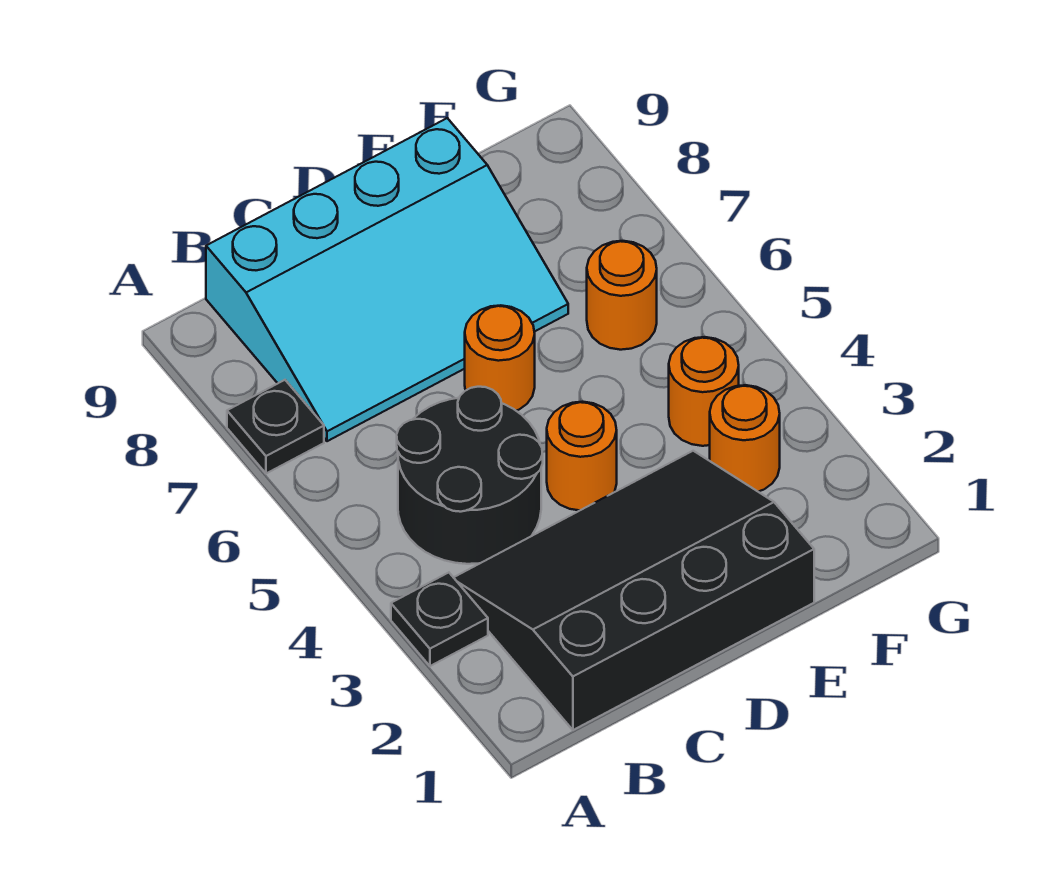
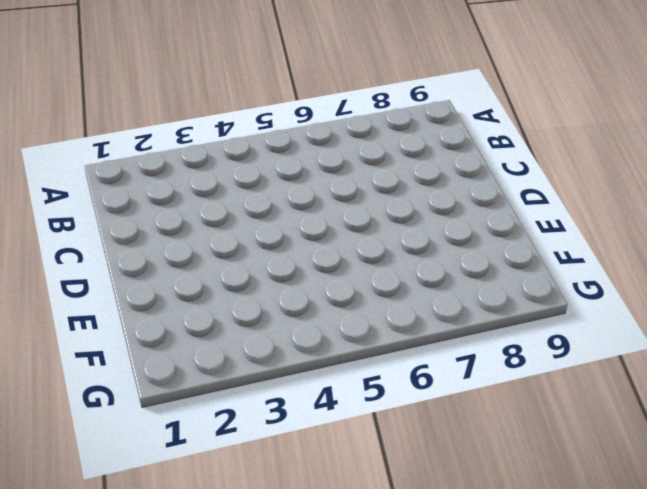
none -> black 1x1 plate [391,573,488,666]
none -> black 1x1 plate [227,380,324,474]

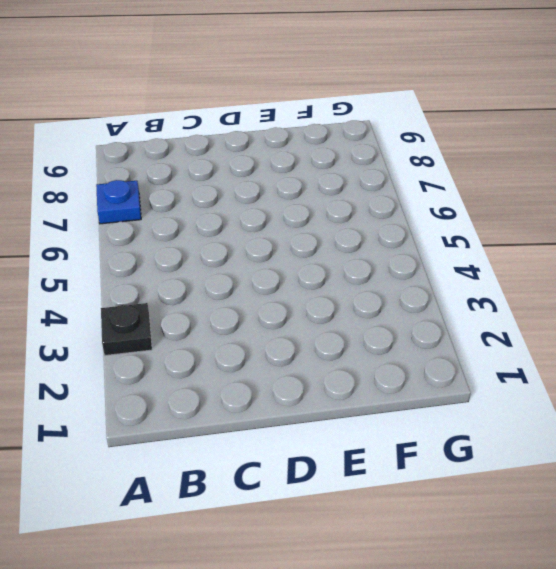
blue 1x1 plate [96,180,141,224] -> black 1x1 plate [227,380,324,474]
none -> black 3x4 slope [454,451,814,730]
none -> black 2x2 round brick [397,387,543,564]

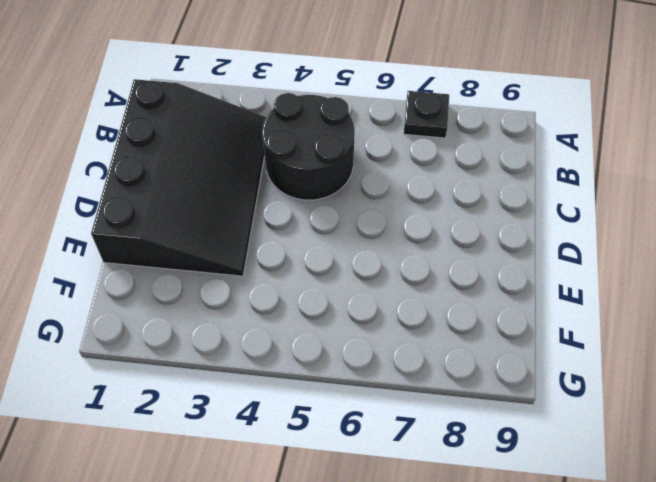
none -> black 1x1 plate [391,573,488,666]
none -> cyan 3x4 slope [206,118,568,441]

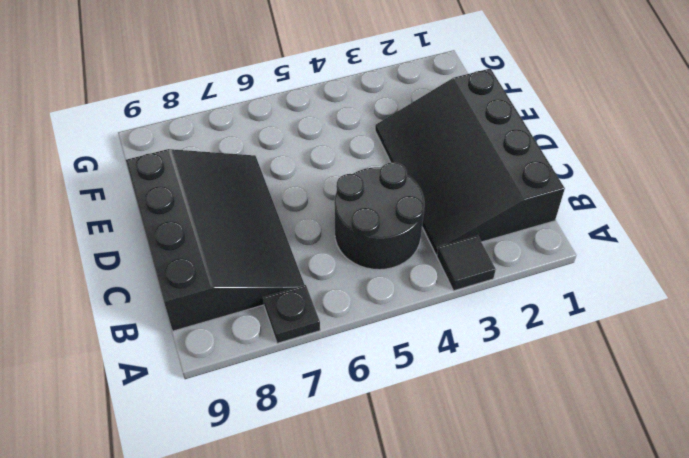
black 1x1 tile [437,236,496,291] -> black 1x1 plate [391,573,488,666]
black 3x4 slope [126,149,305,331] -> cyan 3x4 slope [206,118,568,441]
none -> orange 1x1 round brick [547,402,617,511]
none -> orange 1x1 round brick [465,305,535,411]

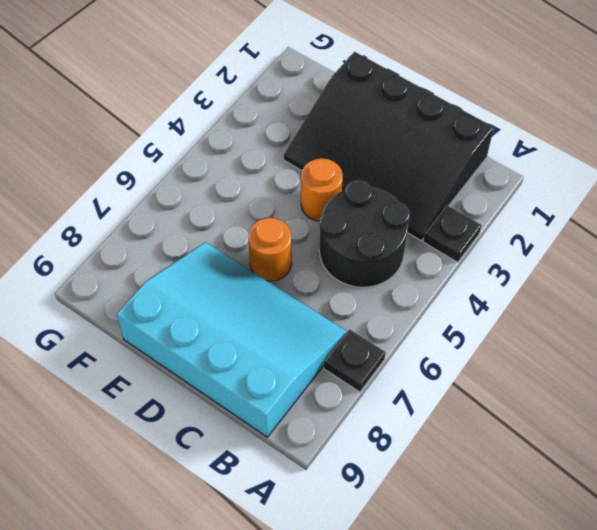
none -> orange 1x1 round brick [710,385,780,492]
none -> orange 1x1 round brick [669,337,739,446]

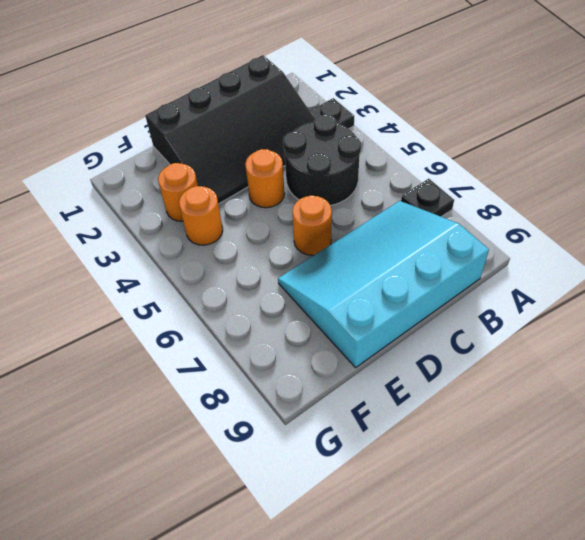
none -> orange 1x1 round brick [587,241,657,350]

